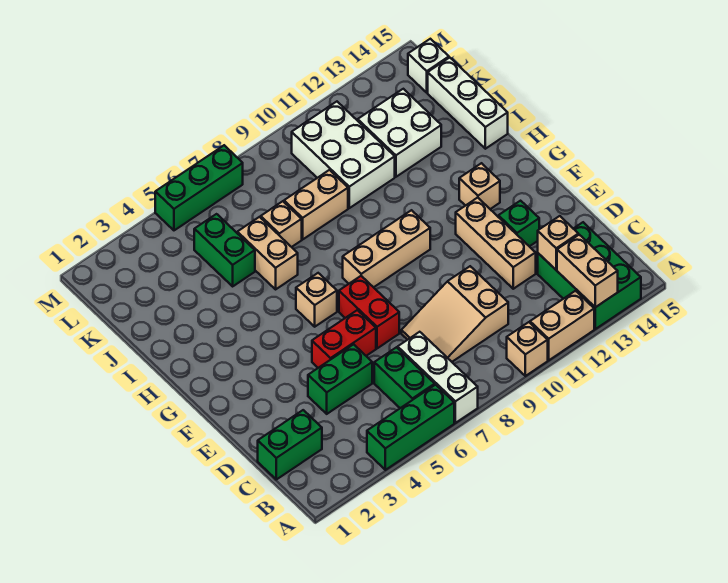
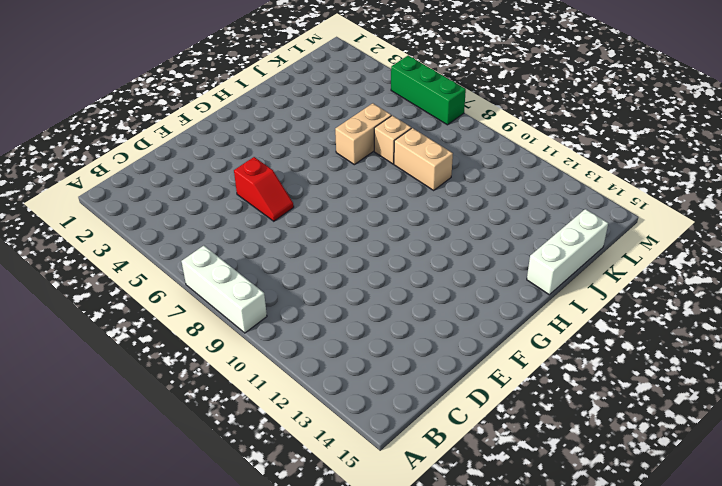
white 1x3 brick [181,246,267,333] -> white 1x3 brick turned to [398,332,478,423]
red 1x2 slope [234,157,294,221] -> red 1x2 brick [312,310,376,368]
none -> green 1x3 brick [367,385,454,470]
none -> tan 1x1 brick [507,322,548,376]
none -> tan 1x2 brick [530,291,594,360]

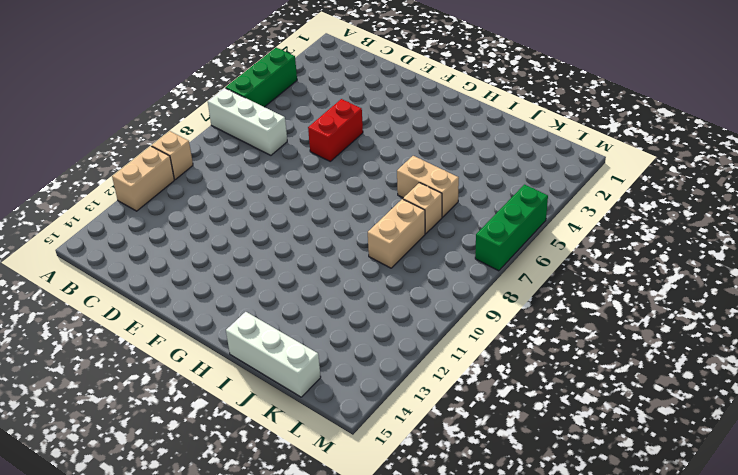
none -> green 2x3 brick [538,222,641,329]
none -> green 1x2 brick [374,347,435,408]
none -> green 1x2 brick [258,410,322,479]

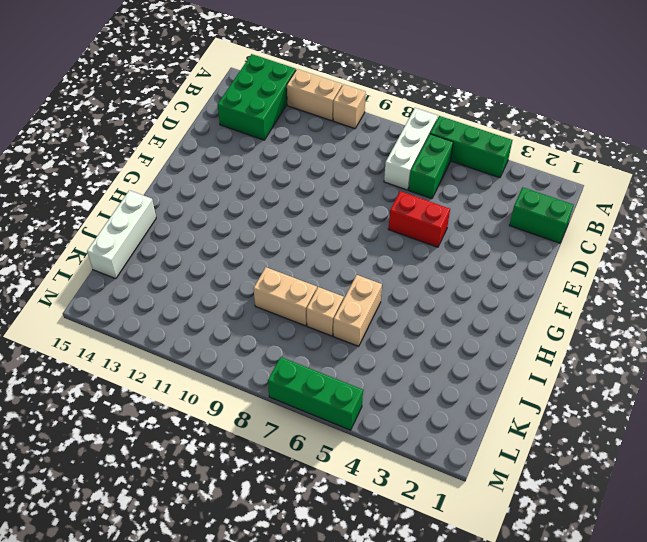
none -> tan 2x3 slope [401,266,508,362]
none -> green 1x2 brick [308,344,372,414]
none -> tan 1x3 brick [456,198,536,289]

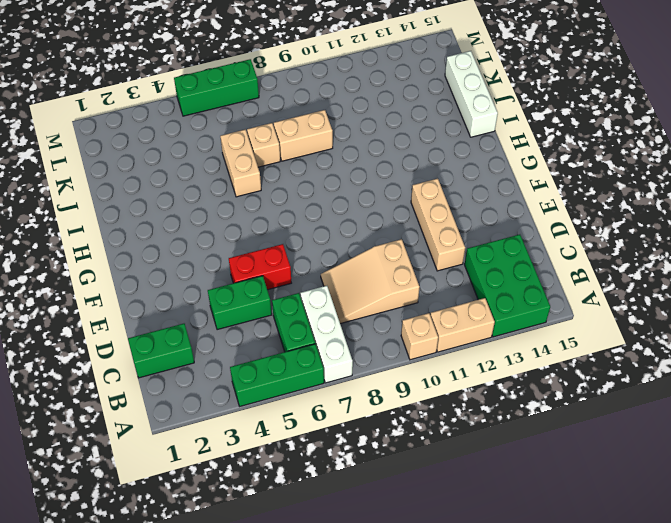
none -> red 1x2 brick [339,276,399,348]
none -> green 1x1 brick [498,201,539,246]
none -> tan 1x1 brick [296,273,337,327]

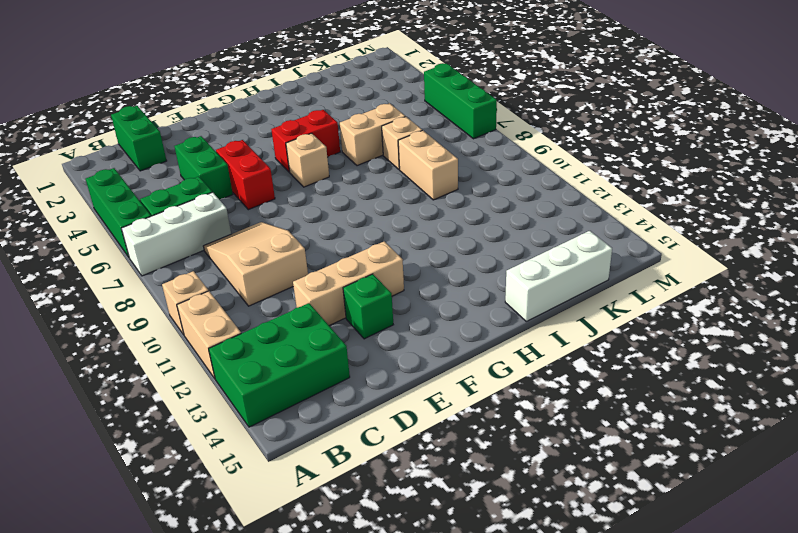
red 1x2 brick [271,110,340,172] -> red 1x2 brick moved to [339,276,399,348]
none -> tan 1x3 brick [343,210,430,287]
none -> tan 1x1 brick [459,163,500,209]
none -> green 1x2 brick [194,214,255,286]

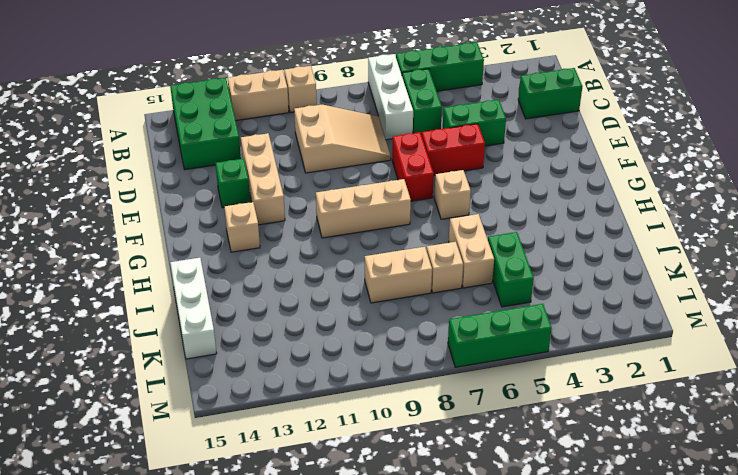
none -> white 2x3 brick [292,102,395,208]
none -> white 2x2 brick [358,89,441,177]
none -> white 1x1 brick [408,39,449,93]

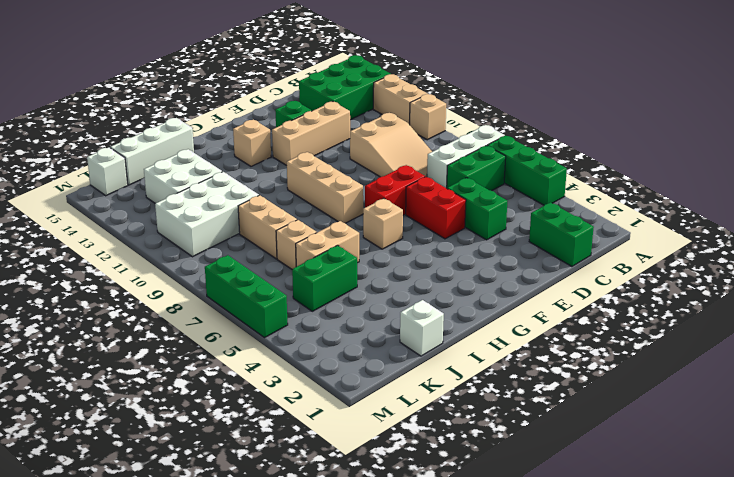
white 1x1 brick [400,300,444,356] -> none
none -> tan 1x2 brick [557,235,618,307]
none -> tan 1x1 brick [538,216,578,270]

